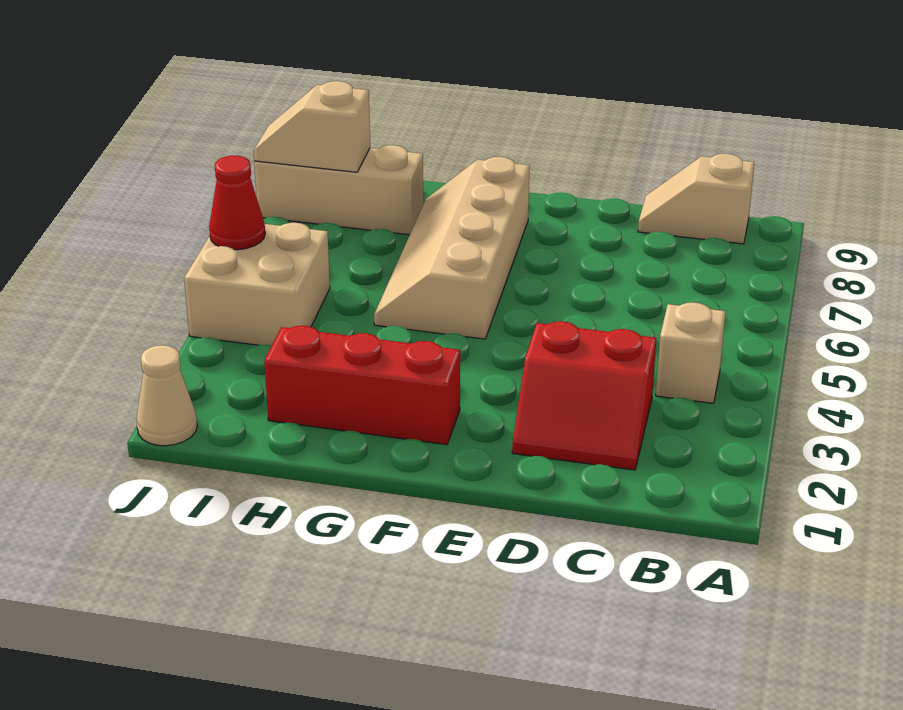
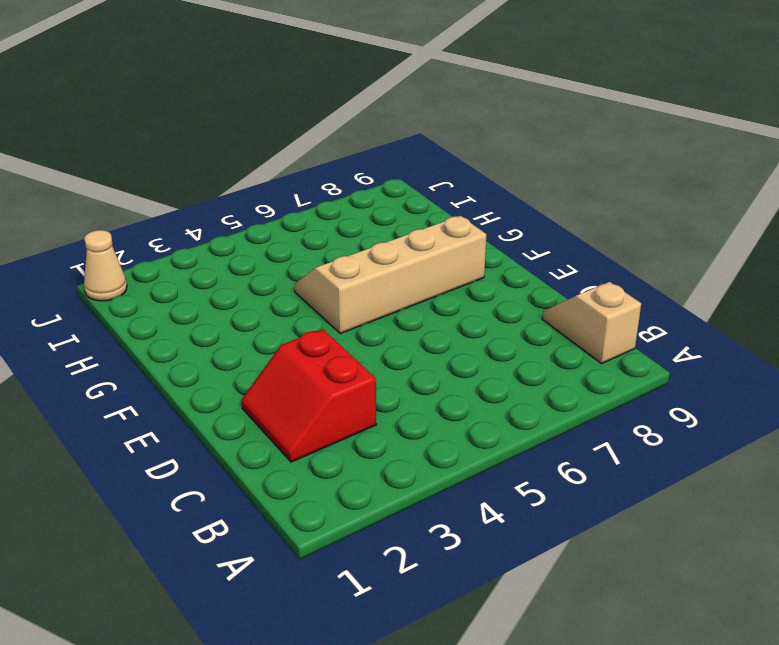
none -> tan 1x1 brick [656,302,726,403]
none -> red 1x3 brick [264,326,460,445]

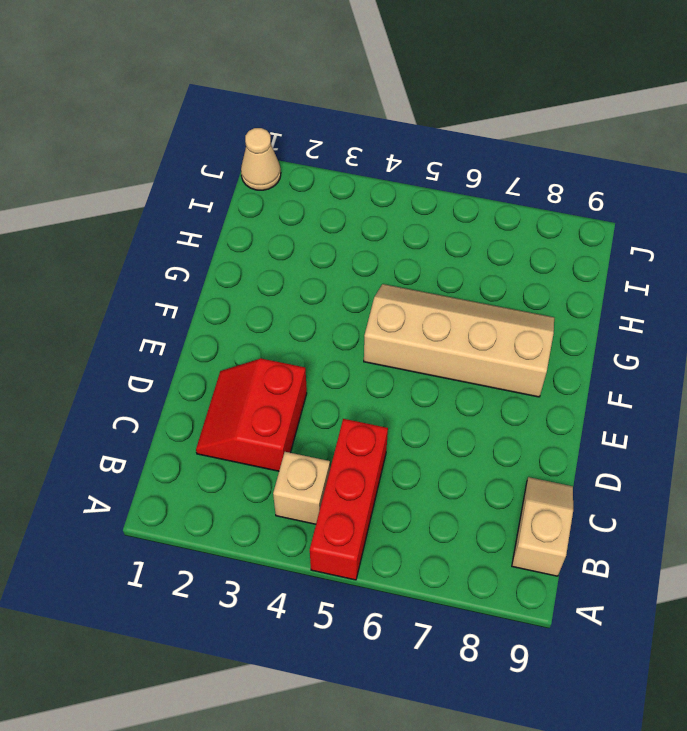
red 1x3 brick [310,419,388,580] -> red 1x3 brick moved to [264,326,460,445]
none -> tan 1x3 brick [254,145,423,235]
none -> tan 2x2 brick [184,223,330,345]

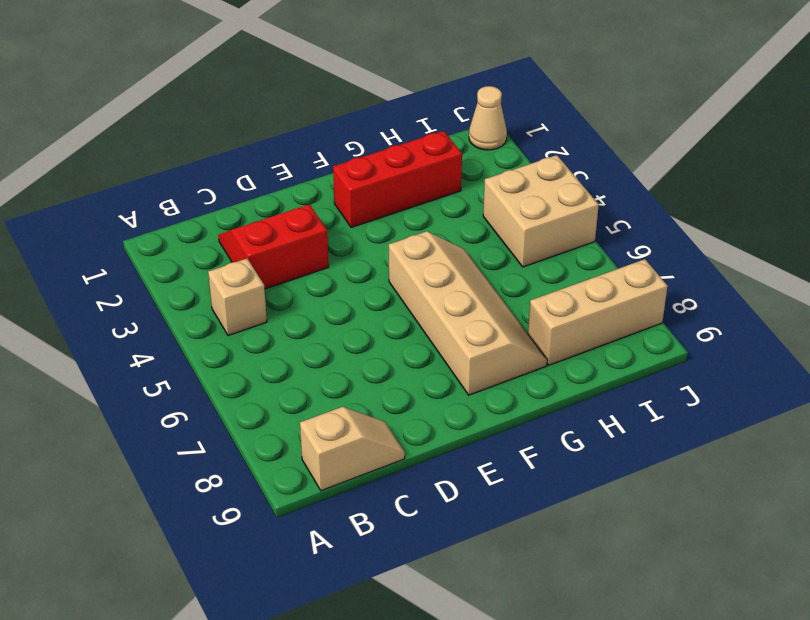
none -> tan 1x2 slope [253,81,370,172]
none -> red 1x1 cone [209,156,265,250]

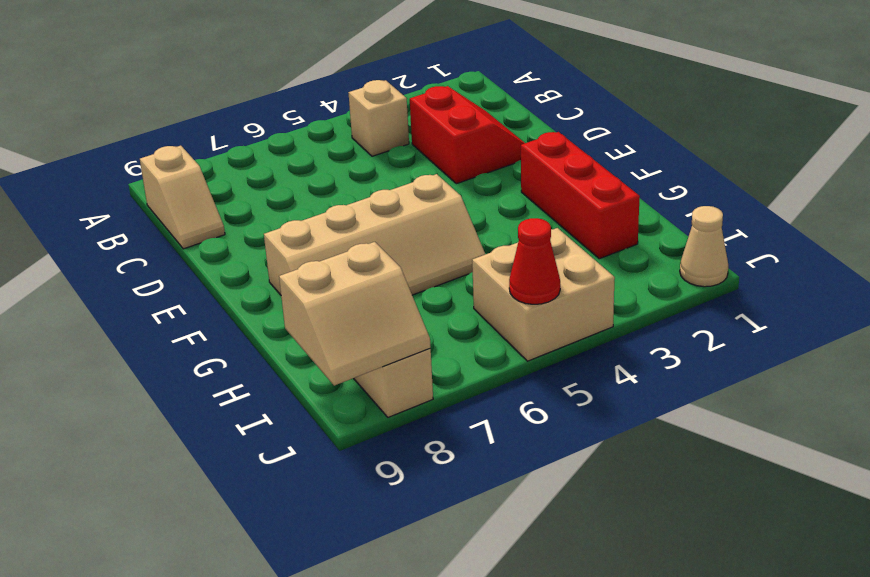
tan 2x2 slope [279,242,431,386] -> tan 1x2 slope [253,81,370,172]

